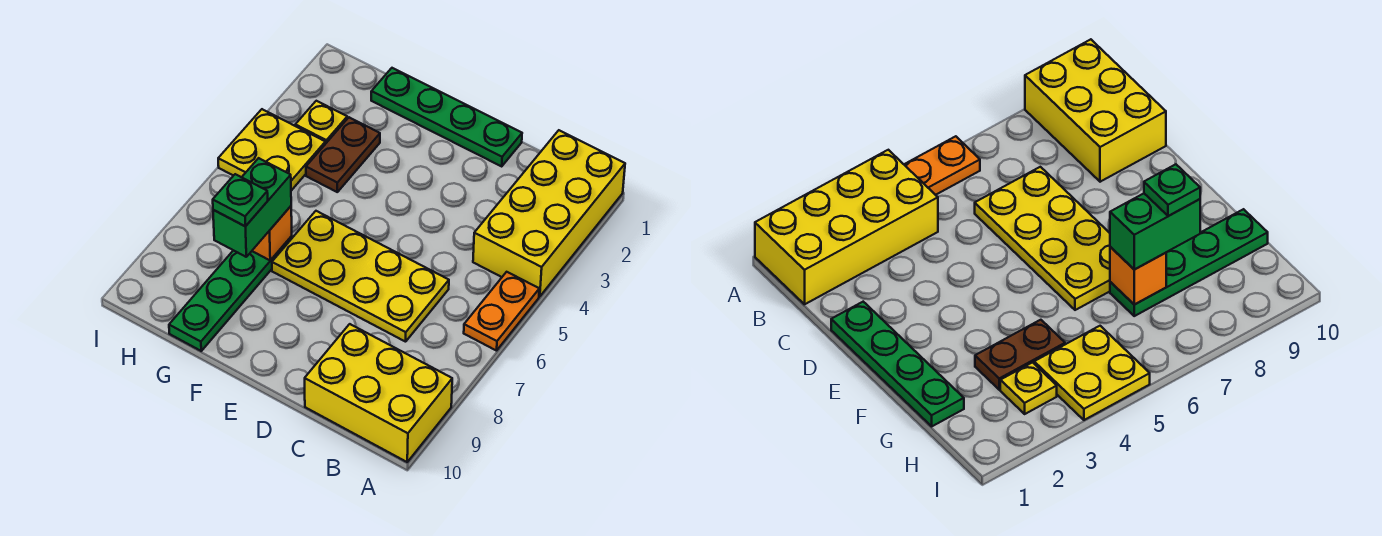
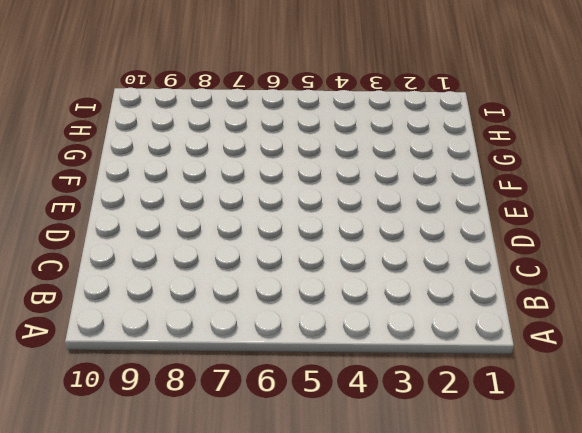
none -> yellow 2x4 brick [473,130,625,297]
none -> orange 1x2 plate [464,272,539,351]
none -> yellow 2x3 brick [305,324,452,462]

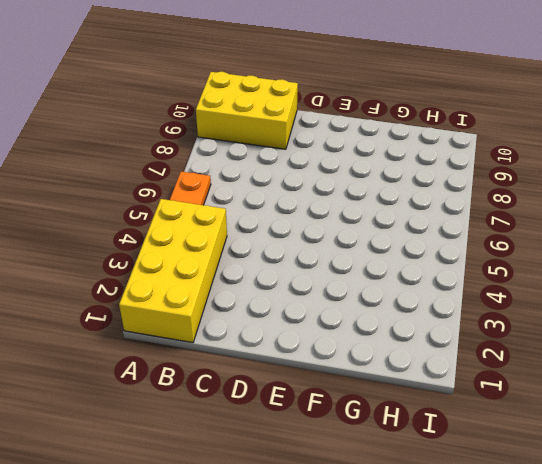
none -> yellow 2x4 plate [272,211,449,342]
none -> green 1x4 plate [371,68,522,166]
none -> brown 1x2 plate [306,117,380,192]

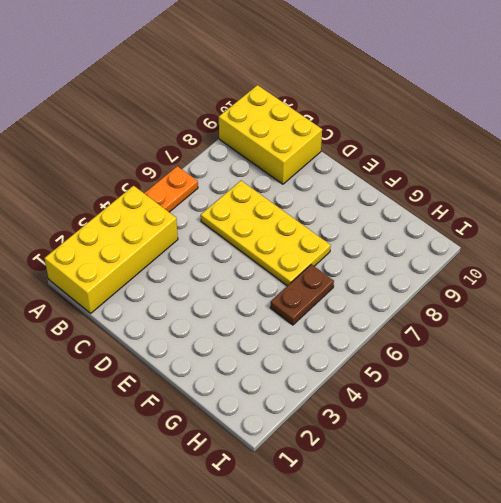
brown 1x2 plate [270,264,334,325] -> brown 1x2 plate moved to [306,117,380,192]
none -> green 1x4 plate [371,68,522,166]
none -> green 1x4 plate [169,236,292,351]
none -> yellow 1x1 plate [295,101,347,144]

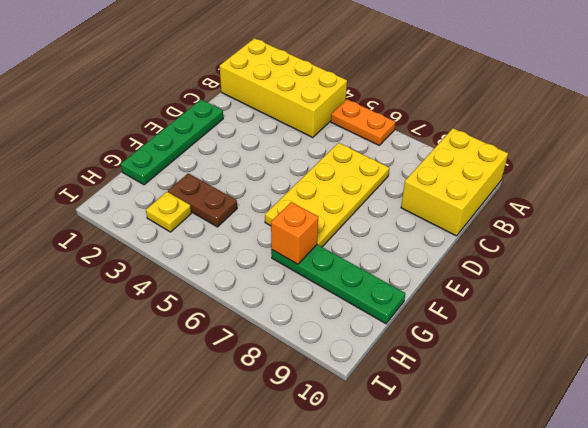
none -> yellow 2x2 plate [218,109,325,191]
none -> green 1x2 brick [213,158,291,257]
none -> green 1x1 plate [213,174,268,226]

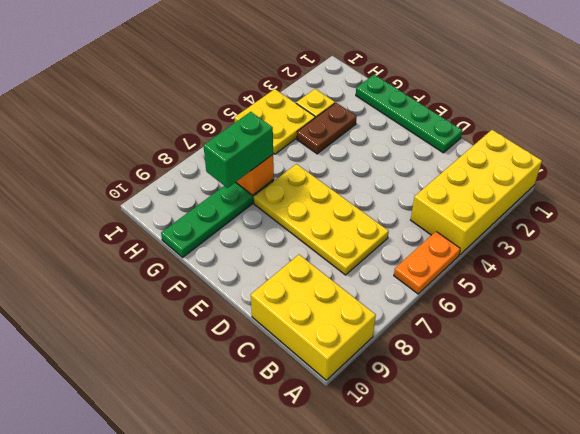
none -> green 1x1 plate [213,174,268,226]

